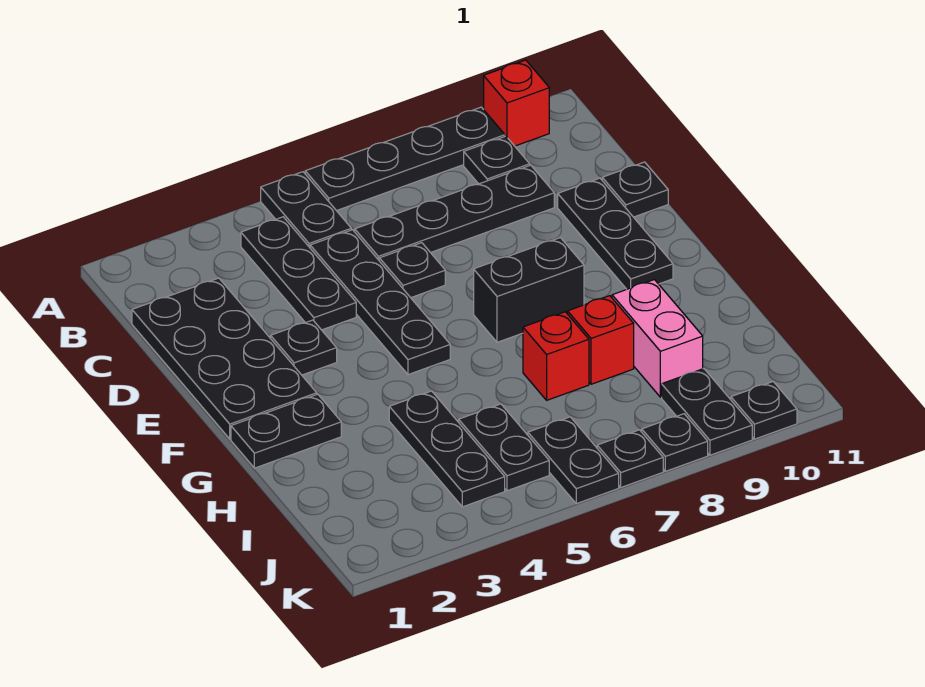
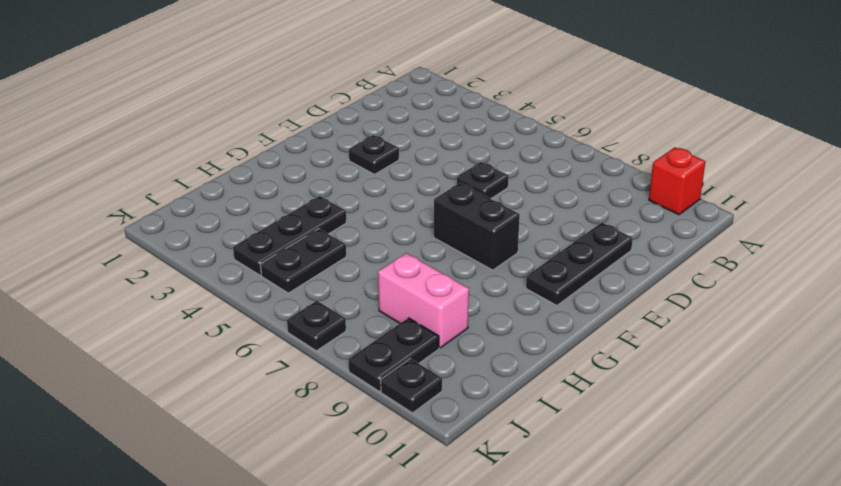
pink 1x2 brick [378,253,469,348] -> pink 1x2 brick turned to [612,280,703,397]
none -> black 1x2 plate [261,172,351,247]
none -> black 1x4 plate [305,107,505,211]
none -> black 1x3 plate [241,217,356,330]

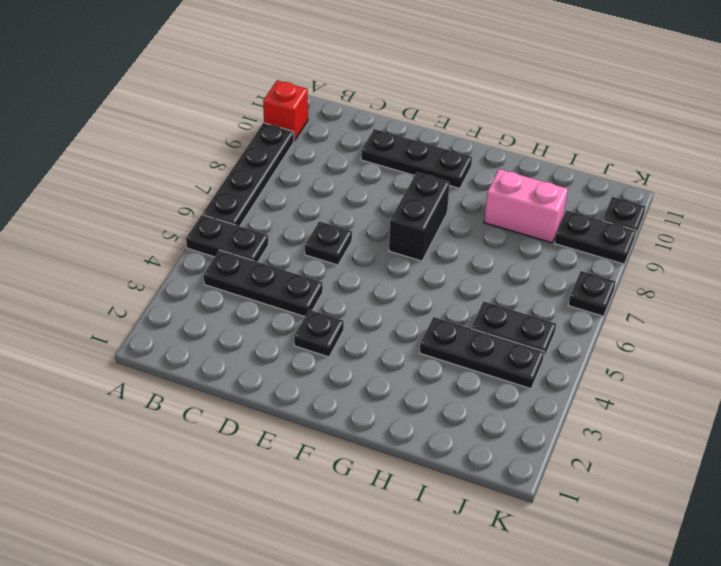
none -> black 1x1 plate [464,136,530,184]
none -> black 2x4 plate [132,278,317,439]
none -> black 1x4 plate [310,230,450,375]

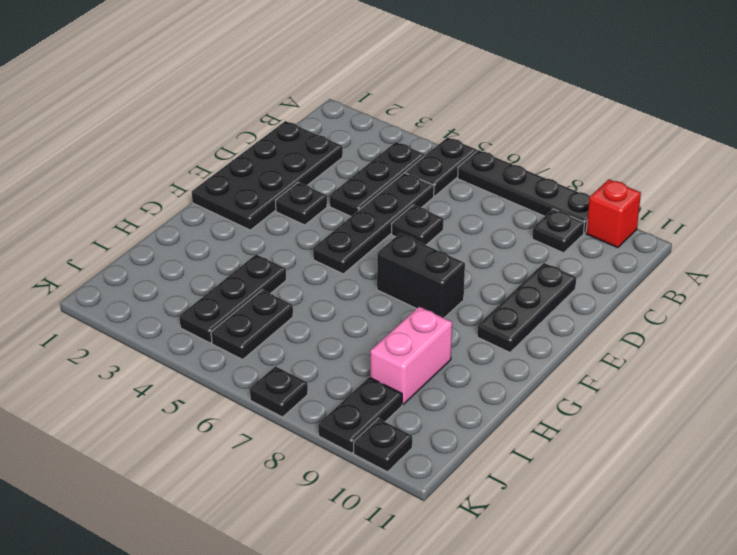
none -> black 1x4 plate [355,165,554,260]
none -> black 1x1 plate [602,162,668,217]
none -> black 1x2 plate [231,394,341,468]

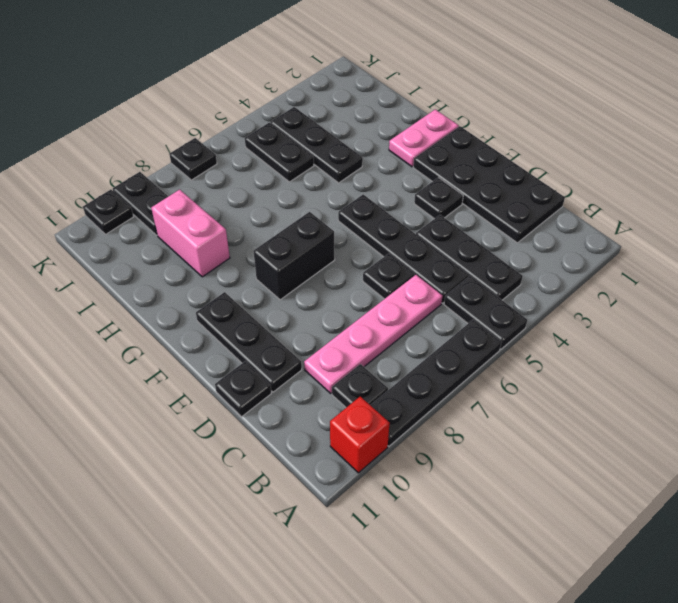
pink 1x4 plate [304,275,442,393] -> black 1x4 plate [355,165,554,260]
pink 1x2 plate [389,109,459,167] -> black 1x2 plate [231,394,341,468]
none -> red 1x1 brick [523,312,589,400]
none -> red 1x1 brick [568,296,634,384]
none -> black 1x2 plate [528,417,619,504]

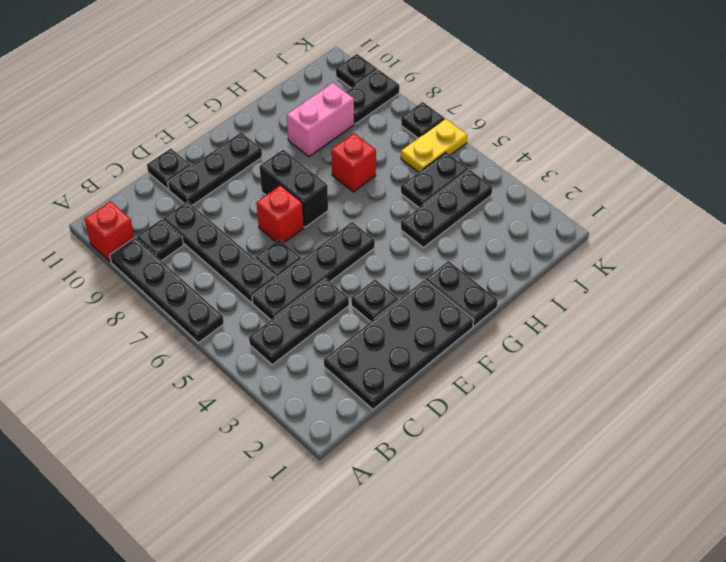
red 1x1 brick [257,185,304,243] -> red 1x1 brick moved to [568,296,634,384]
yellow 1x2 plate [401,119,467,172] -> black 1x2 plate [528,417,619,504]
none -> black 1x2 plate [261,172,351,247]
none -> black 1x1 plate [642,414,708,471]

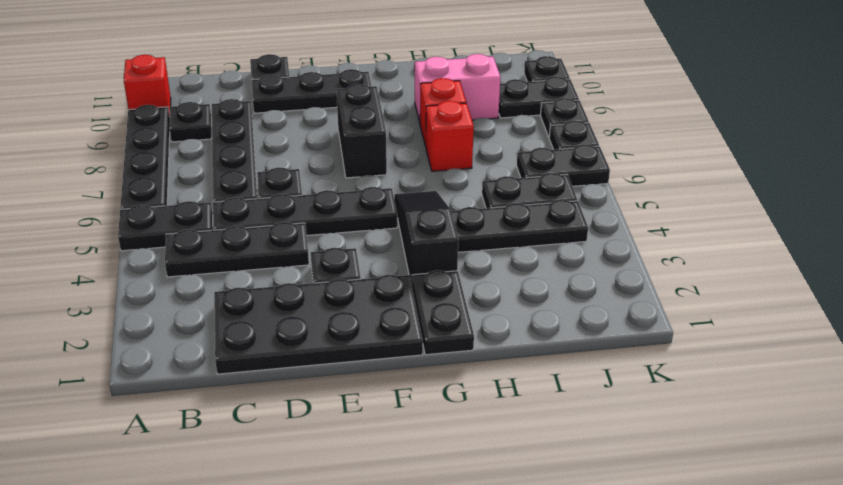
black 1x3 slope [394,191,458,284] -> none

